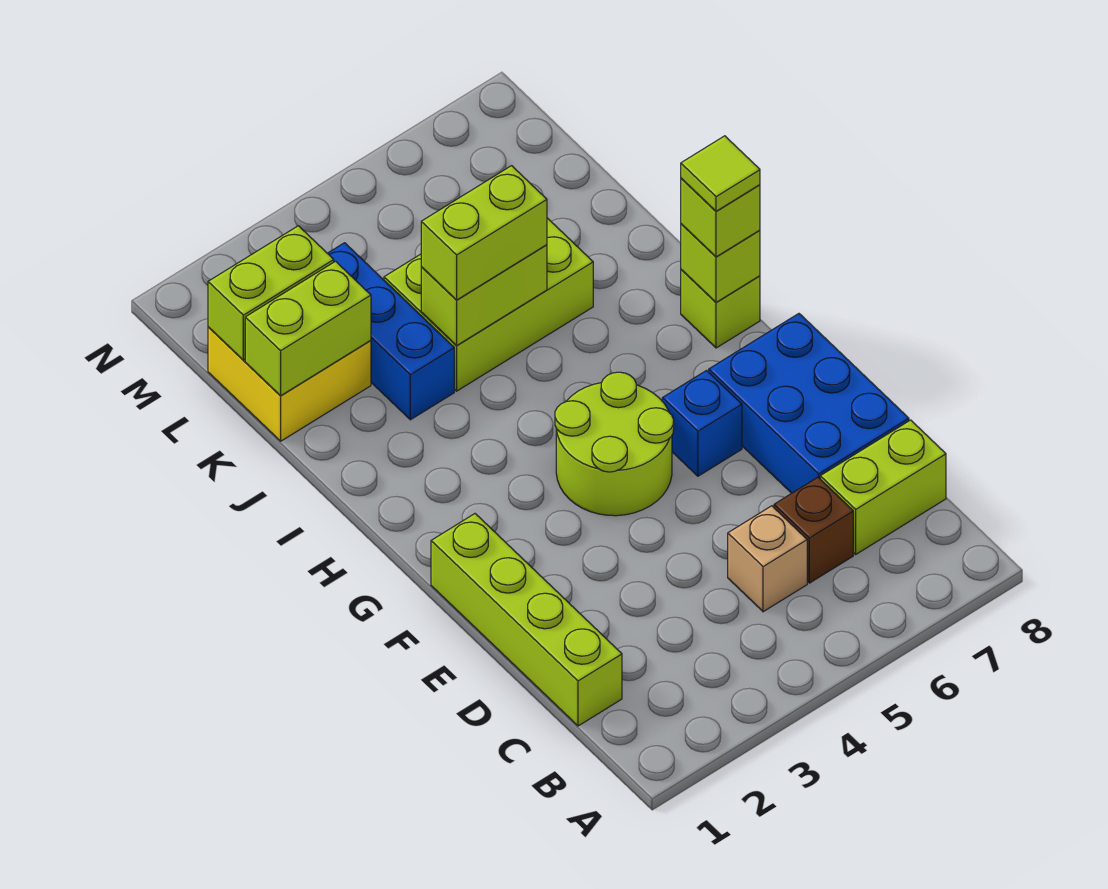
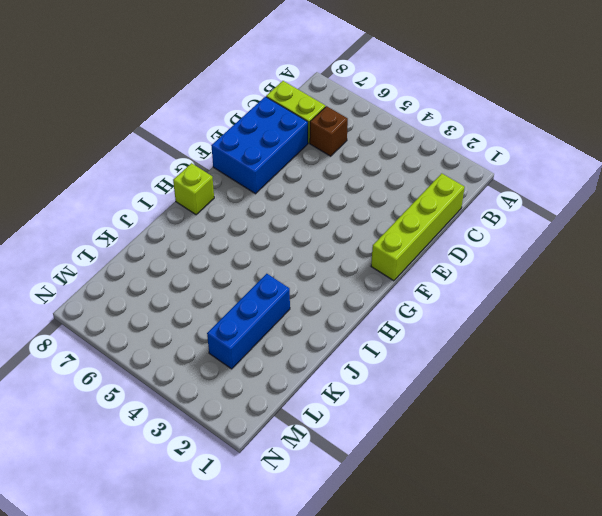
none -> tan 1x1 brick [728,506,807,612]
none -> lime 2x2 round brick [555,372,674,516]
none -> blue 1x1 brick [662,371,742,476]

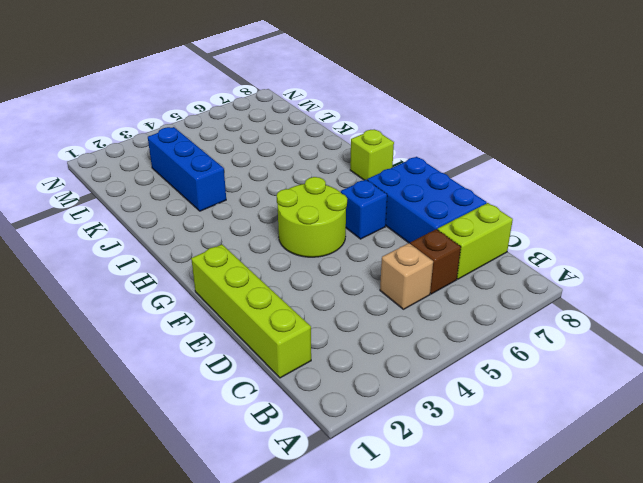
none -> lime 2x3 brick [384,218,593,391]
none -> yellow 2x2 brick [208,327,371,441]
none -> lime 1x1 brick [681,224,760,302]

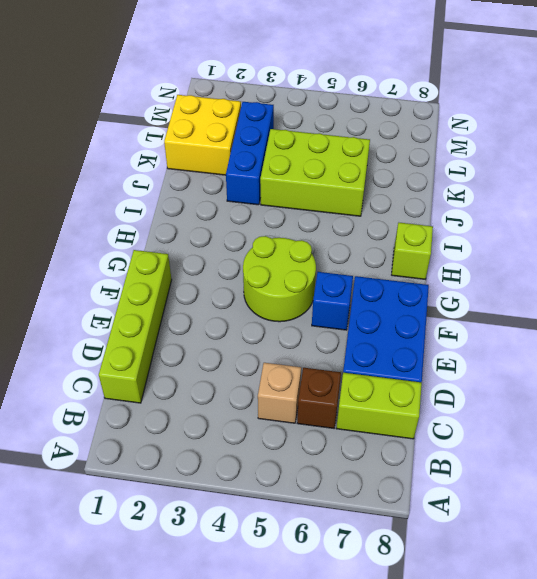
none -> lime 1x1 brick [681,224,760,302]
none -> lime 1x2 brick [421,245,547,345]
none -> lime 1x2 brick [245,261,371,396]

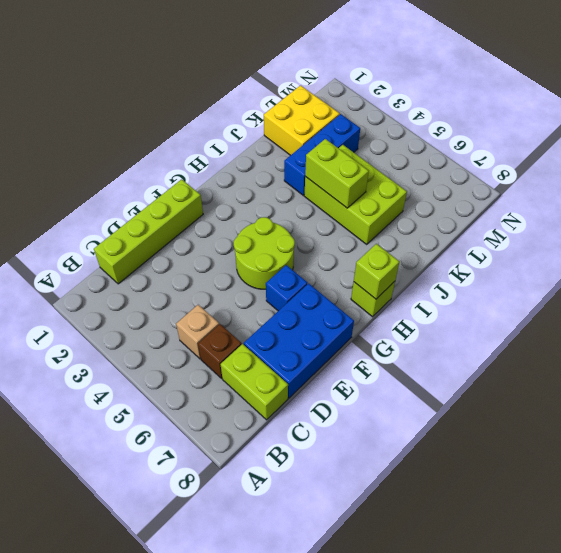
none -> lime 1x2 brick [245,261,371,396]
none -> lime 1x2 brick [208,226,334,360]
none -> lime 1x1 brick [681,178,760,257]

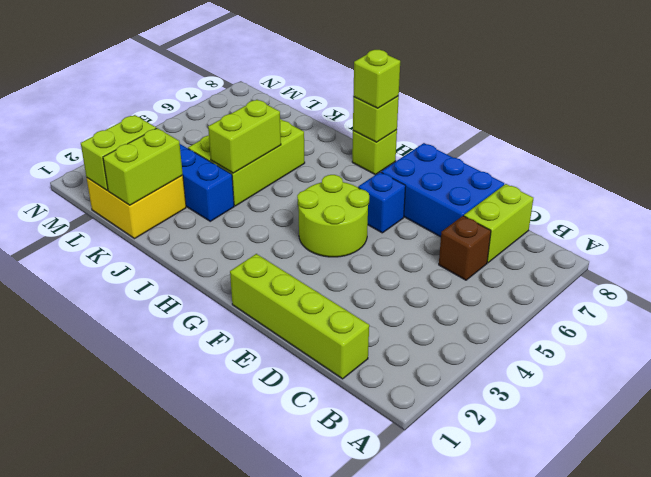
none -> tan 1x1 brick [728,506,807,612]
none -> lime 1x2 brick [421,166,547,300]
none -> lime 1x1 tile [681,136,760,211]

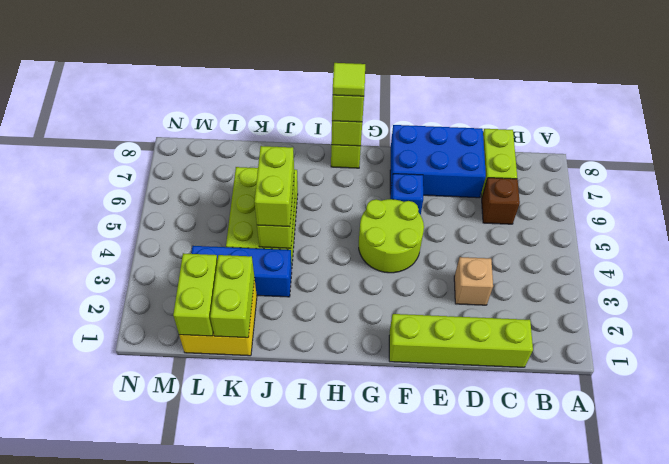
tan 1x1 brick [454,257,493,305] -> tan 1x1 brick moved to [728,506,807,612]

